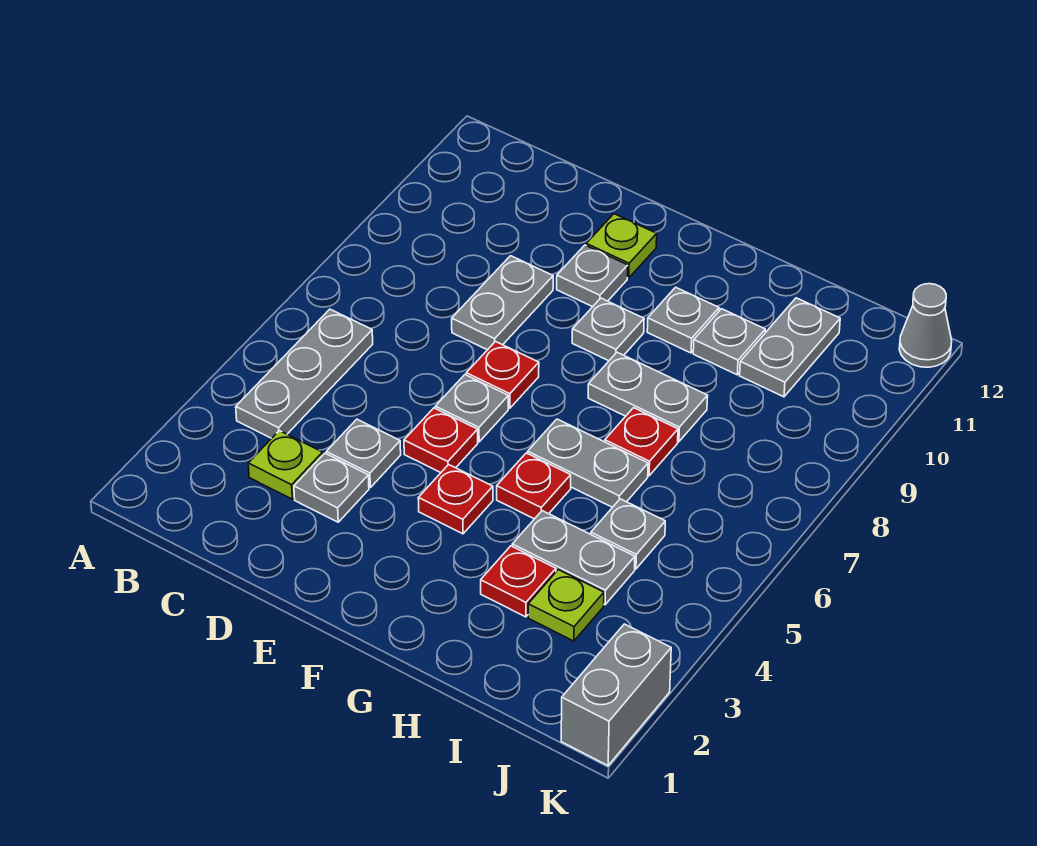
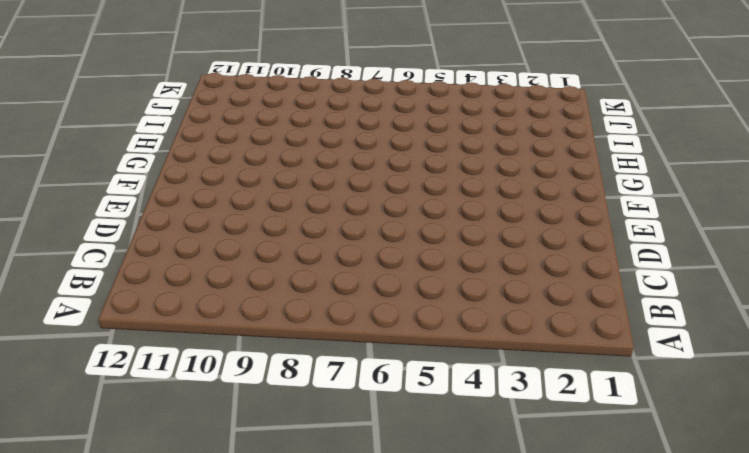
none -> grey 1x3 plate [236,309,373,438]
none -> lime 1x1 plate [248,431,323,499]
none -> grey 1x1 plate [294,453,369,522]

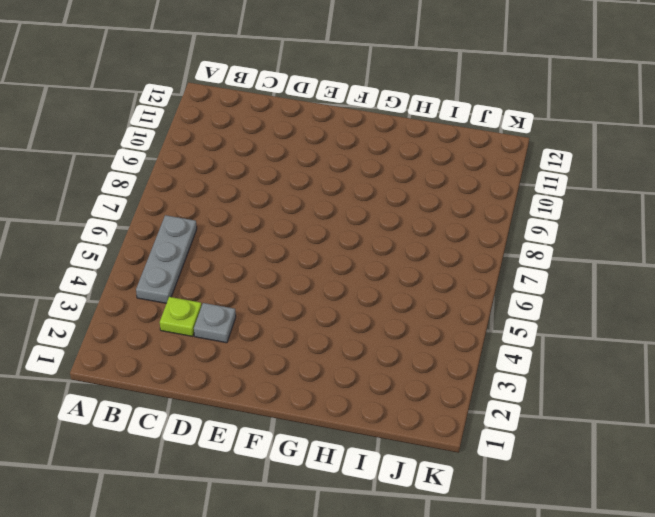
none -> grey 1x1 plate [326,419,401,487]
none -> grey 1x2 plate [452,256,553,350]
none -> red 1x1 plate [404,408,478,473]

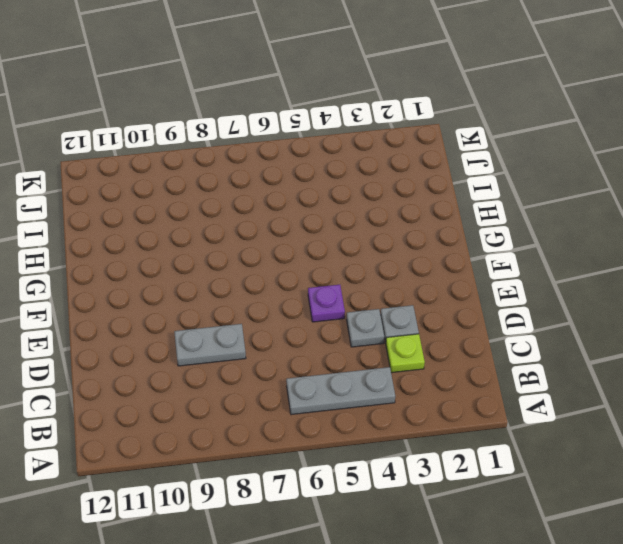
purple 1x1 plate [308,285,345,322] -> red 1x1 plate [404,408,478,473]
none -> grey 1x1 plate [435,375,508,442]
none -> red 1x1 plate [466,342,539,408]
none -> grey 1x1 plate [557,245,628,307]

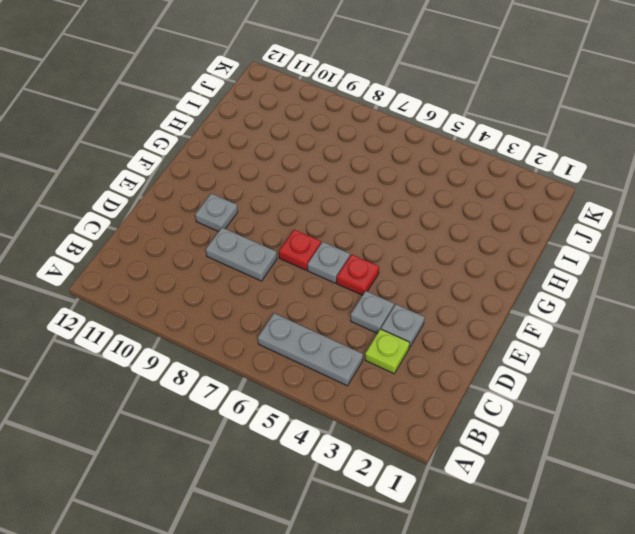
none -> lime 1x1 plate [586,214,657,278]
none -> red 1x1 plate [418,465,493,534]
none -> grey 1x1 plate [572,298,644,361]

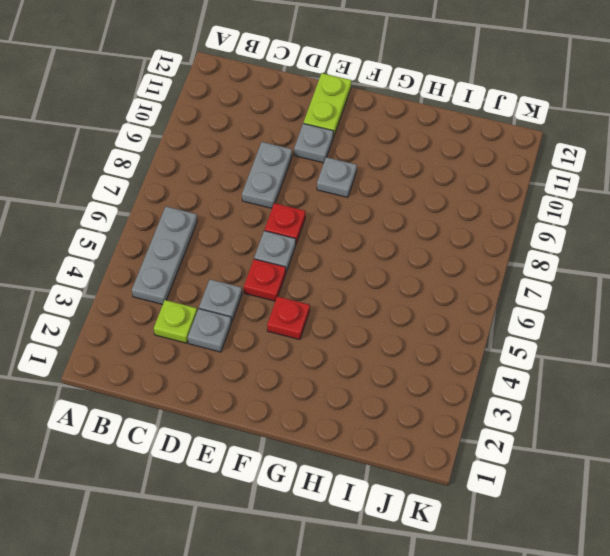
lime 1x2 plate [304,73,351,137] -> lime 1x1 plate [586,214,657,278]
none -> red 1x1 plate [497,453,571,519]
none -> grey 1x2 plate [528,419,648,507]
none -> grey 1x2 plate [588,352,708,442]

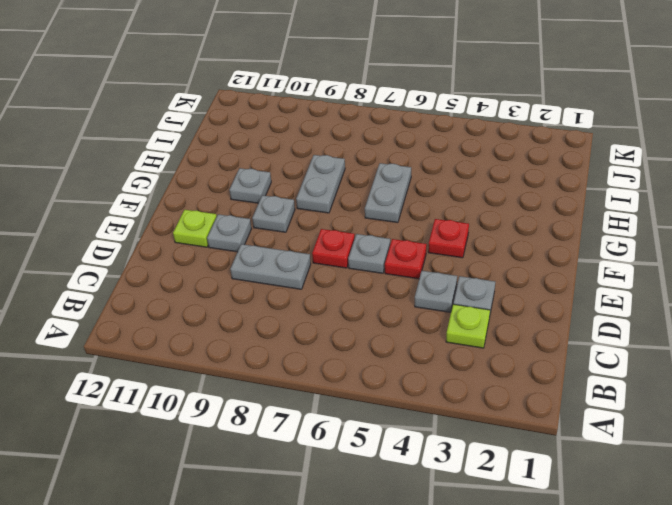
none -> grey 1x3 plate [236,309,373,438]
none -> red 1x1 plate [497,453,571,519]
none -> red 1x1 plate [481,546,556,617]

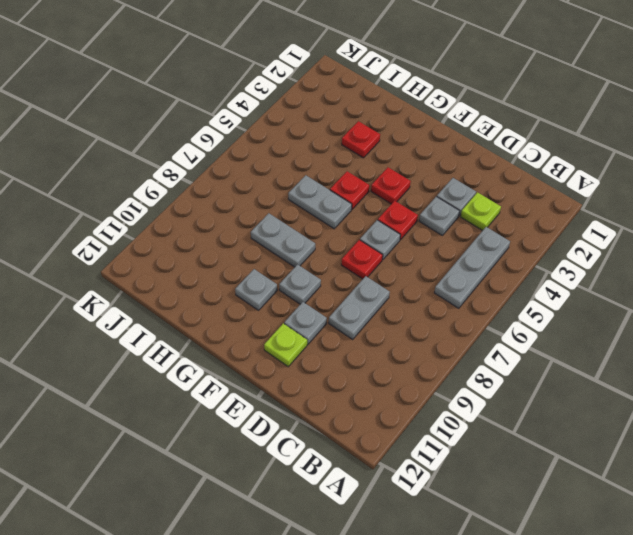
none -> grey 1x2 plate [512,511,635,605]
none -> red 1x1 plate [605,408,678,476]
none -> grey 1x1 plate [693,309,765,375]

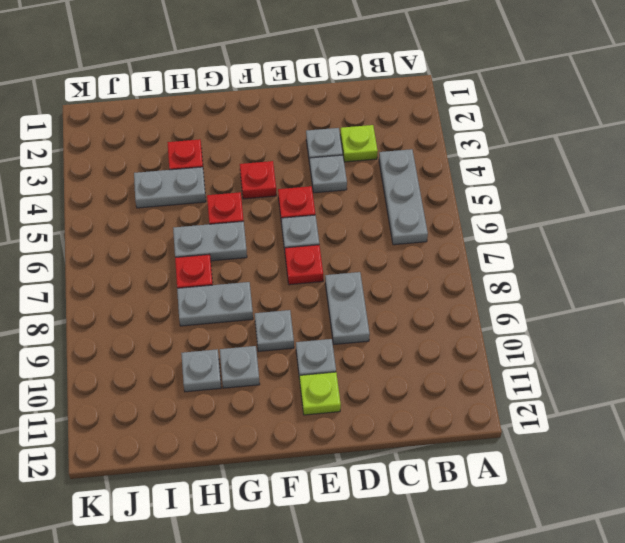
none -> lime 1x1 plate [528,570,604,641]
none -> grey 1x1 plate [591,499,665,569]
none -> grey 1x2 plate [740,298,840,397]

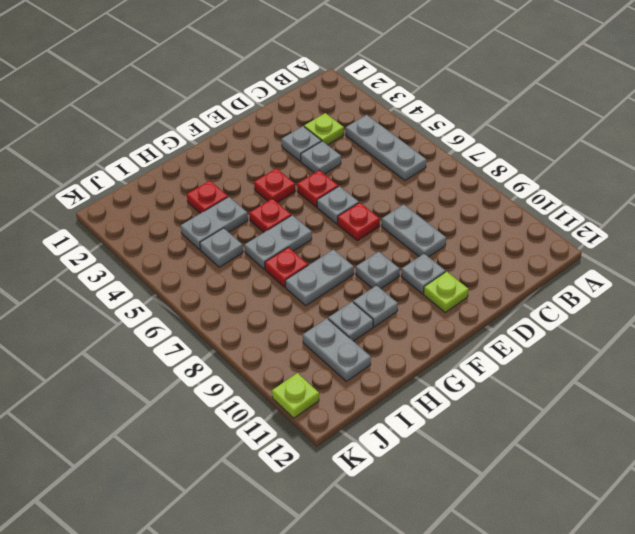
lime 1x1 plate [272,373,319,418] -> lime 1x1 plate moved to [528,570,604,641]
none -> grey 1x2 brick [561,624,671,766]
none -> grey 1x1 cone [899,284,952,367]

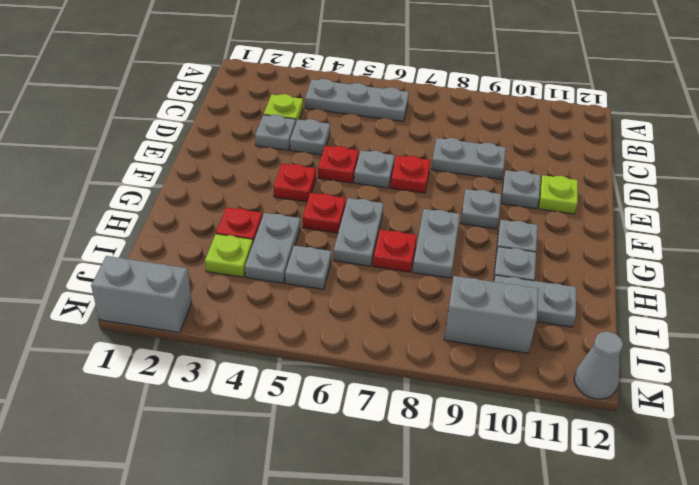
grey 1x2 brick [444,276,539,353] -> none

